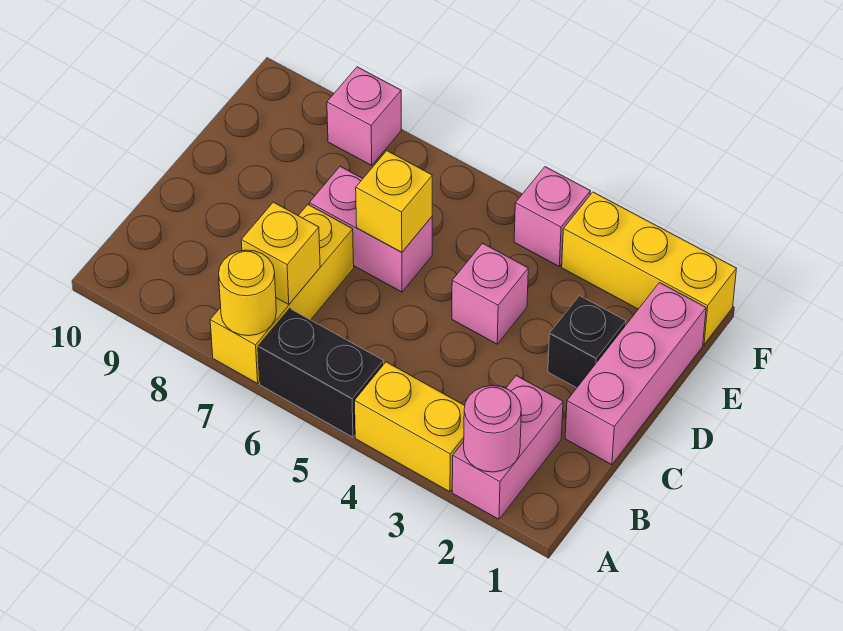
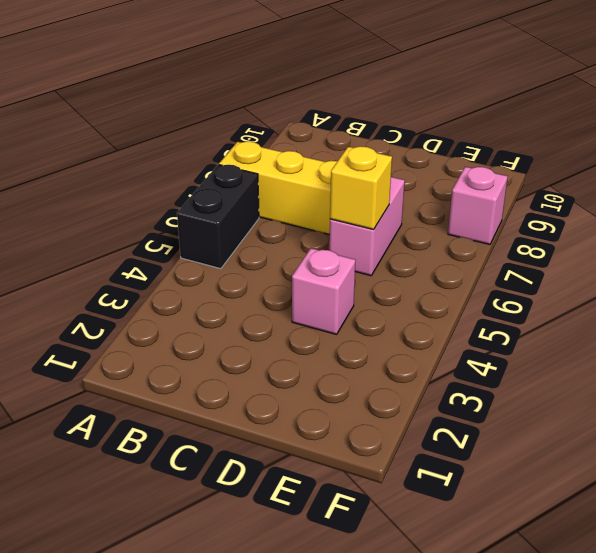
none -> pink 1x2 brick [452,376,563,519]
none -> yellow 1x2 brick [355,362,465,492]
none -> pink 1x3 brick [565,283,706,465]

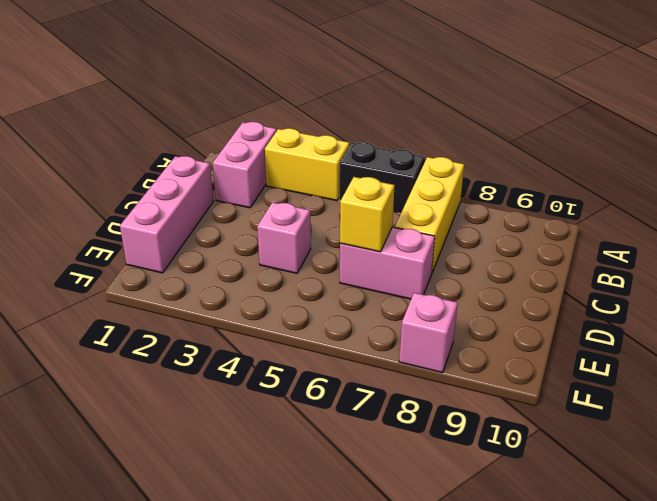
none -> black 1x1 brick [548,296,626,388]
none -> yellow 1x3 brick [562,192,737,344]
none -> pink 1x1 brick [514,167,590,266]

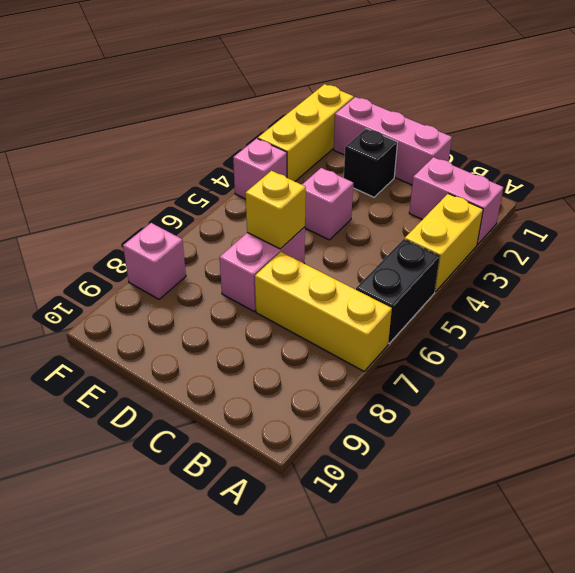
none -> pink 1x1 round brick [464,386,521,472]
none -> yellow 1x1 round brick [219,250,276,336]
none -> yellow 1x1 brick [241,202,320,305]

